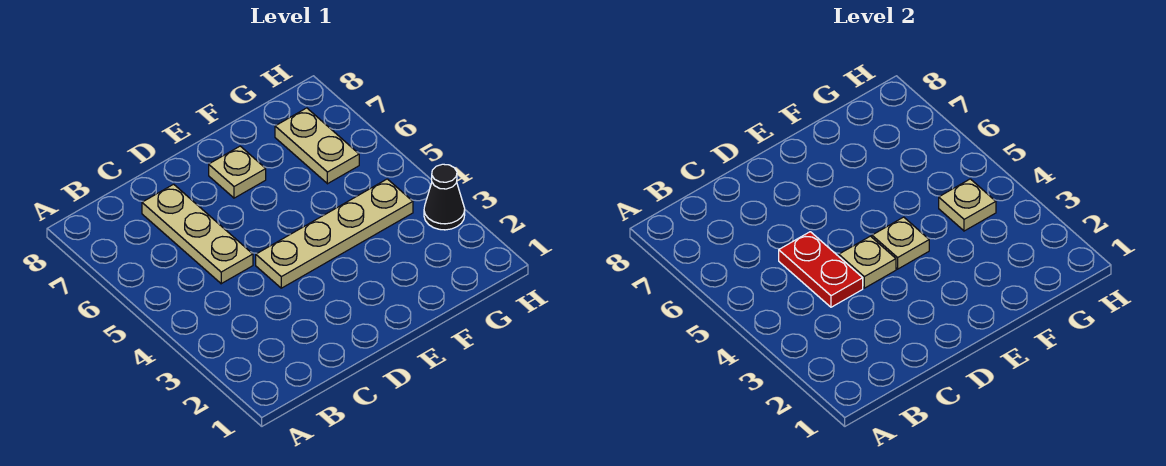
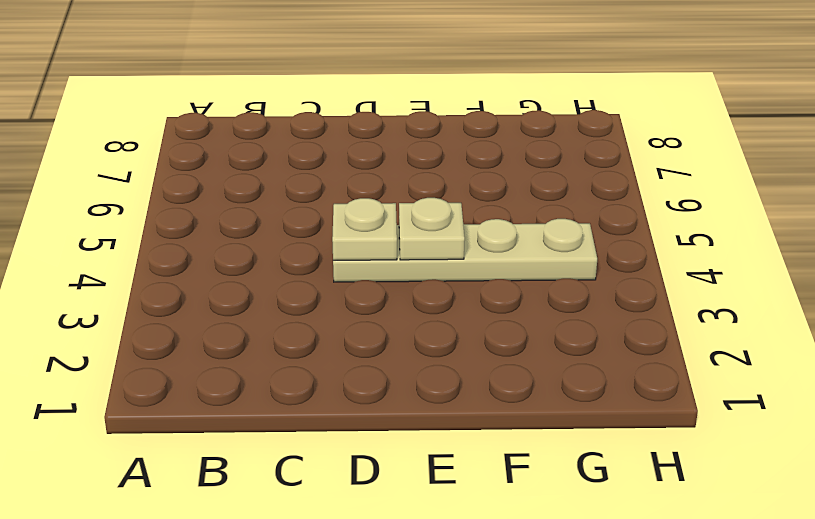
none -> tan 1x3 plate [142,184,253,284]
none -> tan 1x1 plate [209,146,266,198]

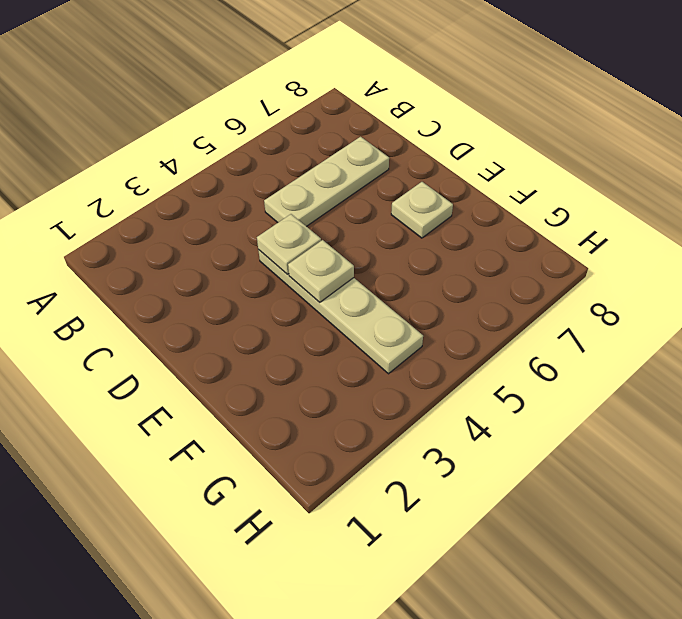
none -> tan 1x2 plate [275,108,359,184]
none -> black 1x1 cone [424,164,465,230]

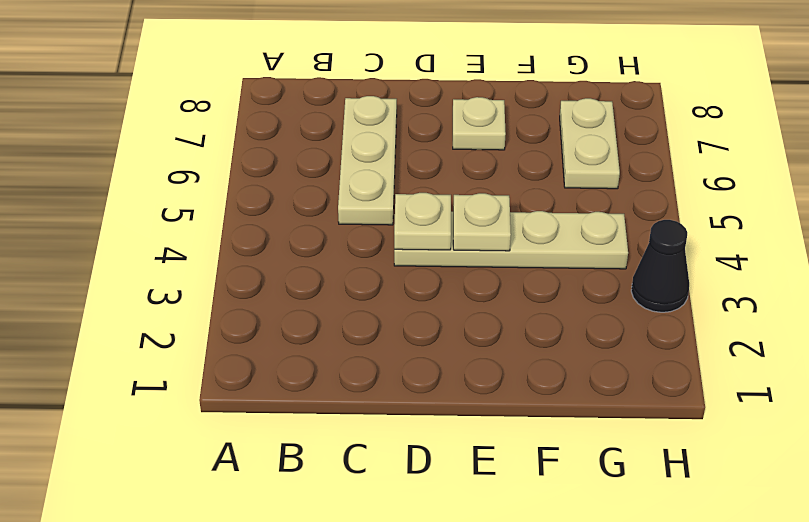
none -> red 1x2 plate [779,232,863,307]
none -> tan 1x1 plate [939,179,996,231]

